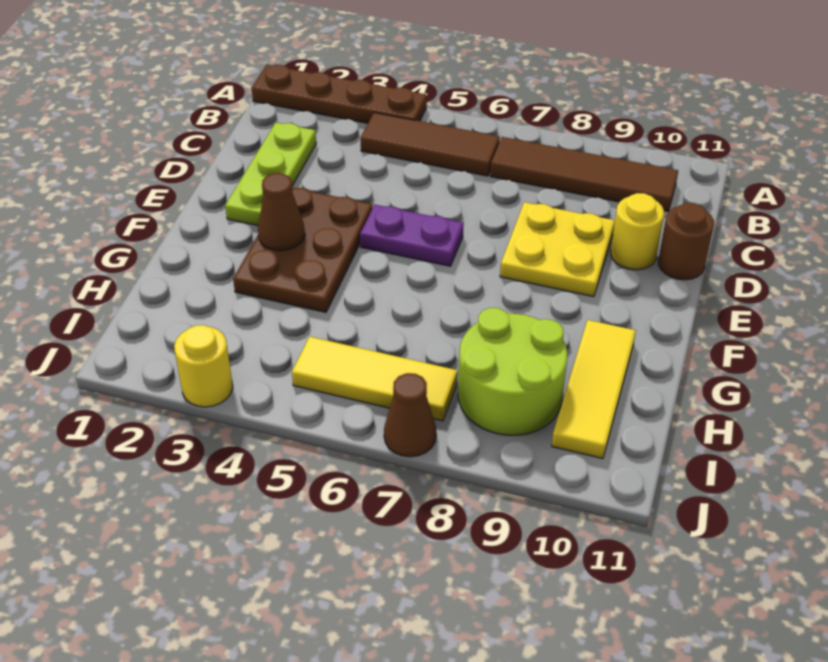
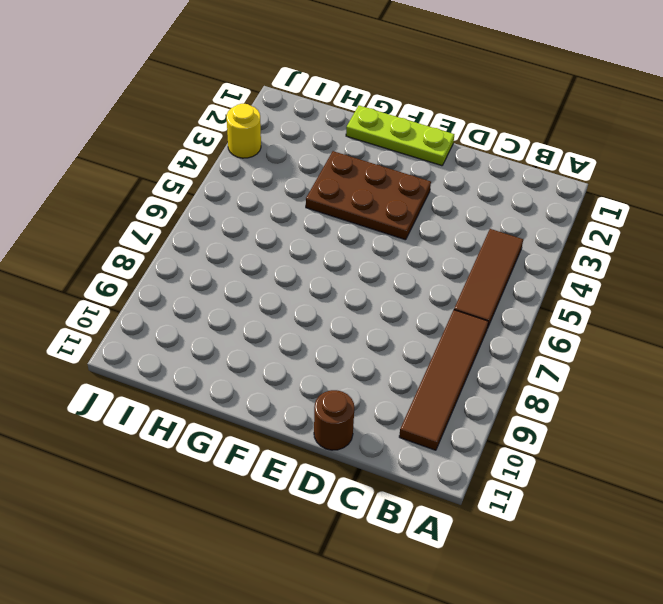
lime 1x3 plate [346,106,454,166] -> lime 1x3 plate moved to [225,123,316,226]
none -> brown 1x4 plate [252,65,427,123]
none -> yellow 2x2 plate [500,202,615,297]
none -> yellow 1x1 round brick [611,193,664,270]

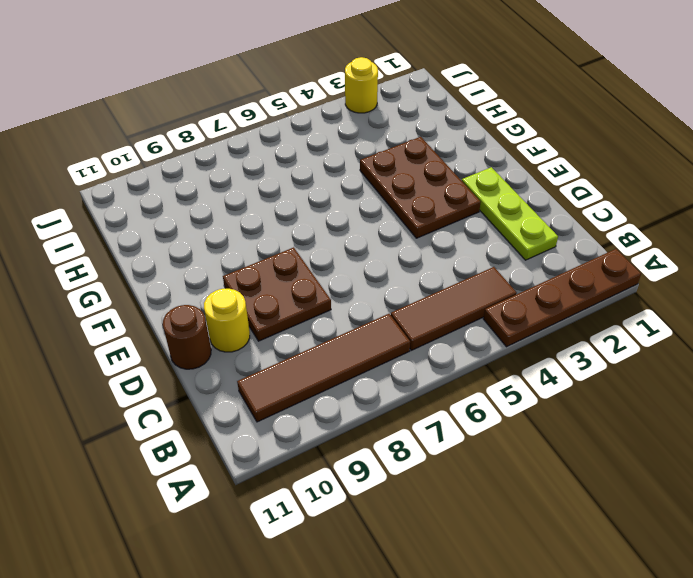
brown 2x2 plate [223,247,331,341] -> yellow 2x2 plate [500,202,615,297]
none -> purple 1x2 plate [360,205,464,266]
none -> yellow 1x3 tile [552,320,636,459]
none -> lime 2x2 round brick [458,308,567,435]

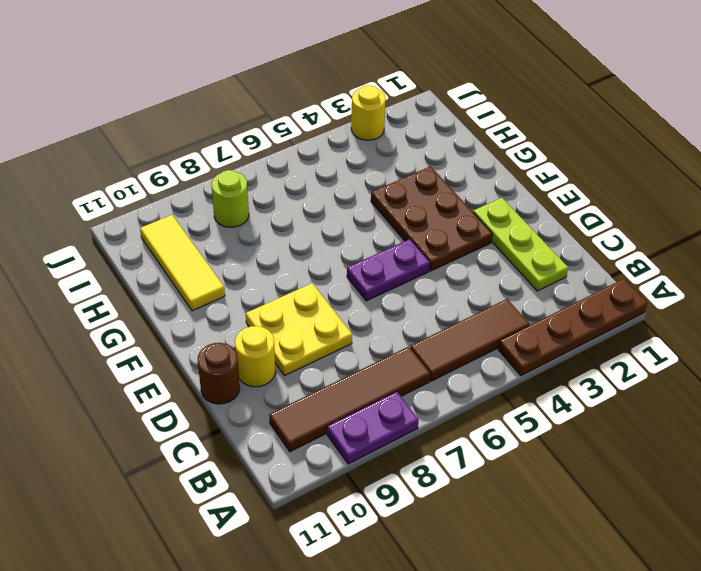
purple 1x2 plate [327,392,419,464] -> none
lime 1x1 round brick [211,170,249,227] -> lime 2x2 round brick [458,308,567,435]
none -> yellow 1x3 tile [292,337,458,421]
none -> brown 1x1 cone [384,373,436,457]
none -> brown 1x1 cone [258,173,305,251]

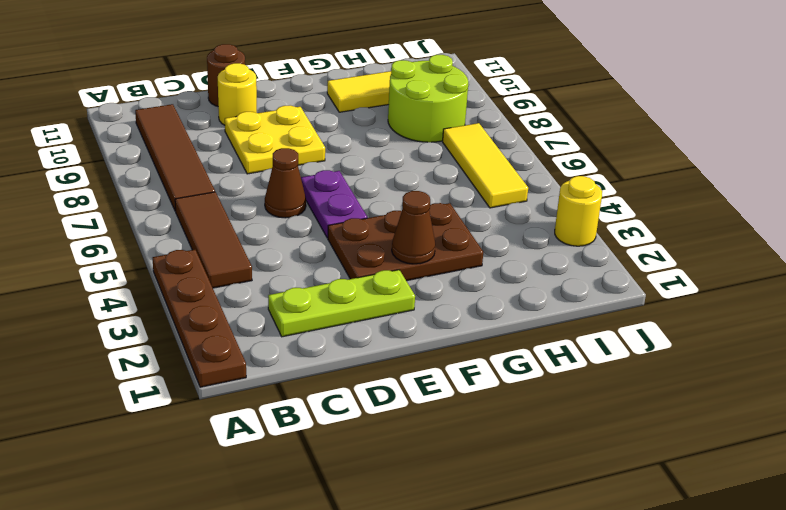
brown 1x1 cone [265,148,306,218] -> brown 1x1 cone moved to [384,373,436,457]

